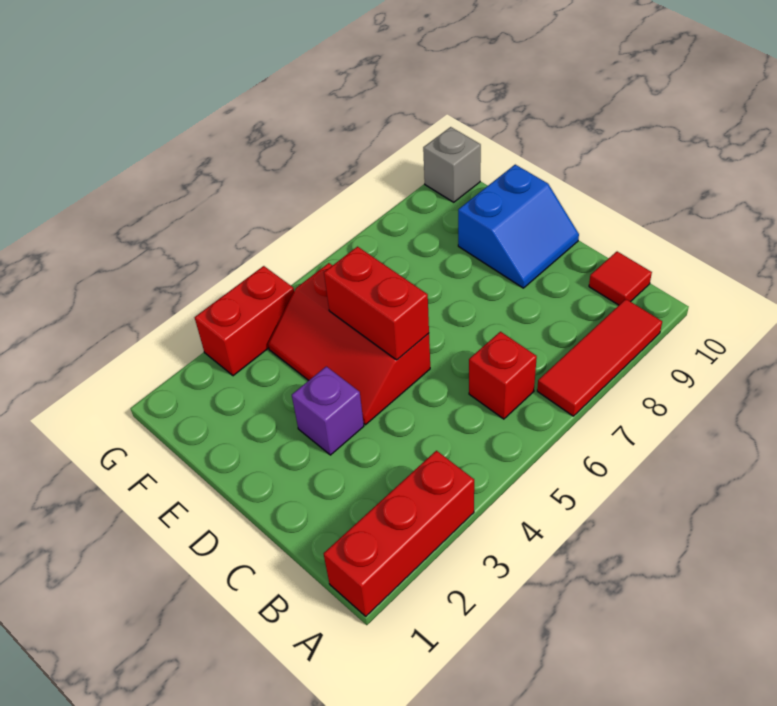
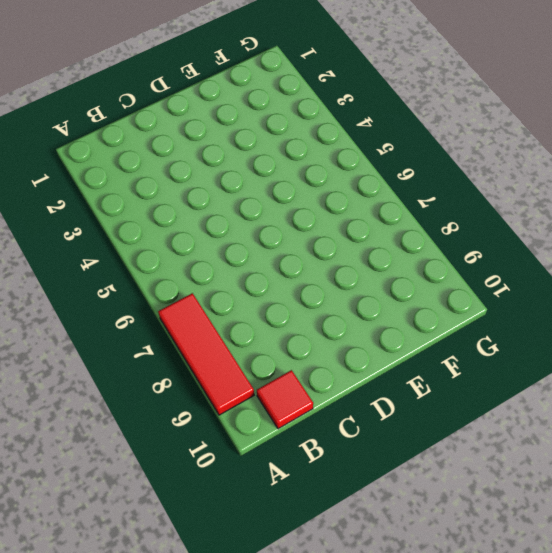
none -> red 1x3 brick [324,451,474,616]
none -> red 1x1 brick [469,332,537,419]

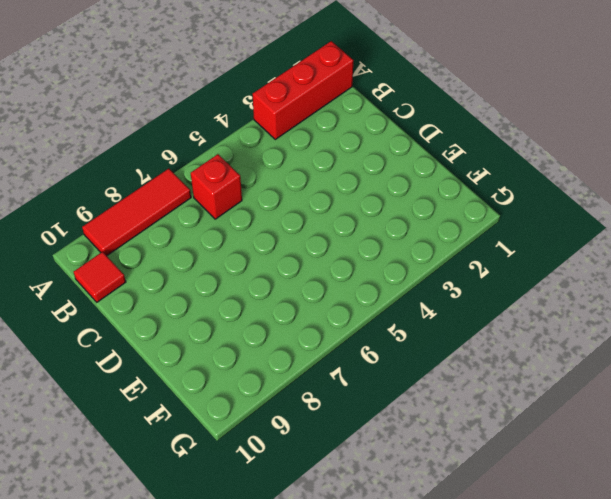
none -> purple 1x1 brick [292,366,364,455]
none -> red 2x3 slope [268,263,430,425]

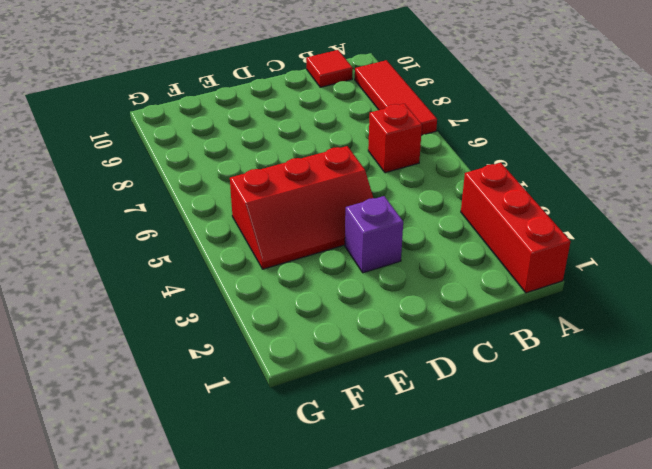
none -> blue 2x2 slope [458,165,579,288]
none -> red 1x2 brick [195,266,294,376]

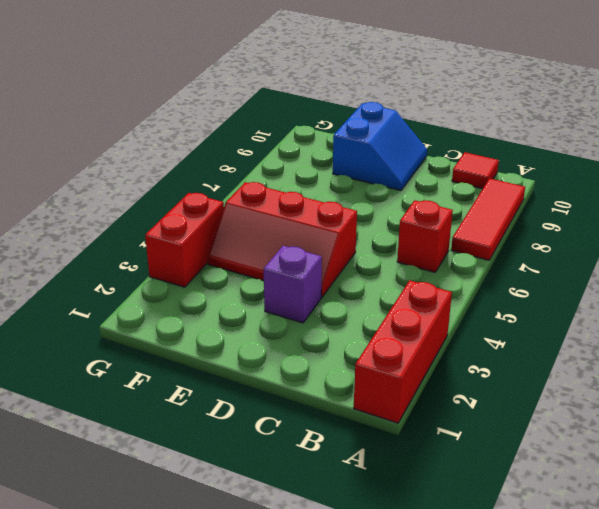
none -> grey 1x1 brick [423,127,481,202]
none -> red 1x2 brick [324,247,429,360]

